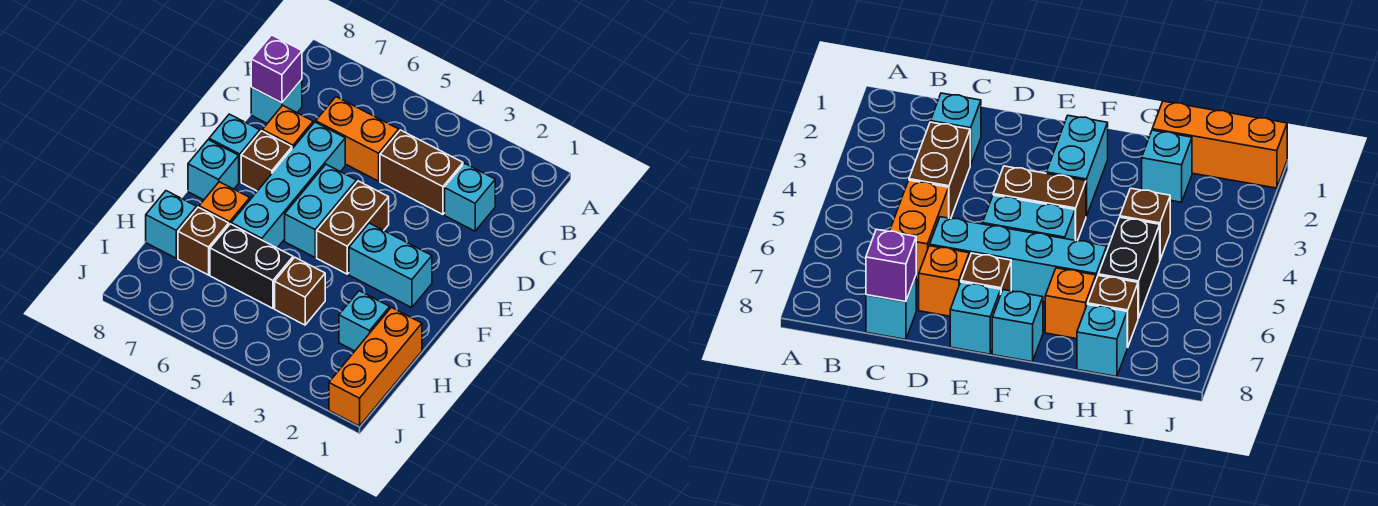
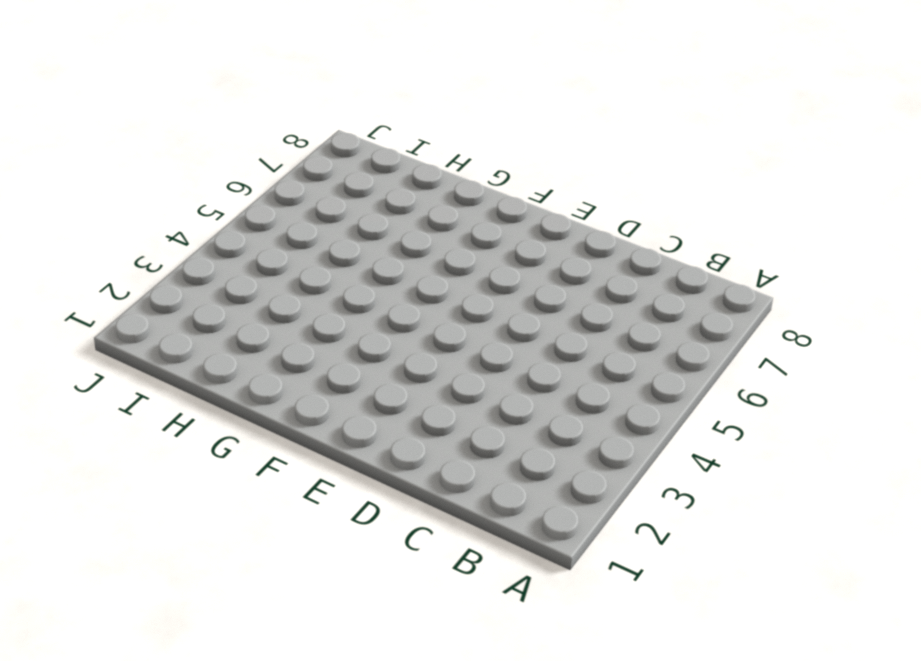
none -> cyan 1x1 brick [445,164,495,231]
none -> brown 1x2 brick [380,130,463,214]
none -> orange 1x2 brick [316,97,399,181]

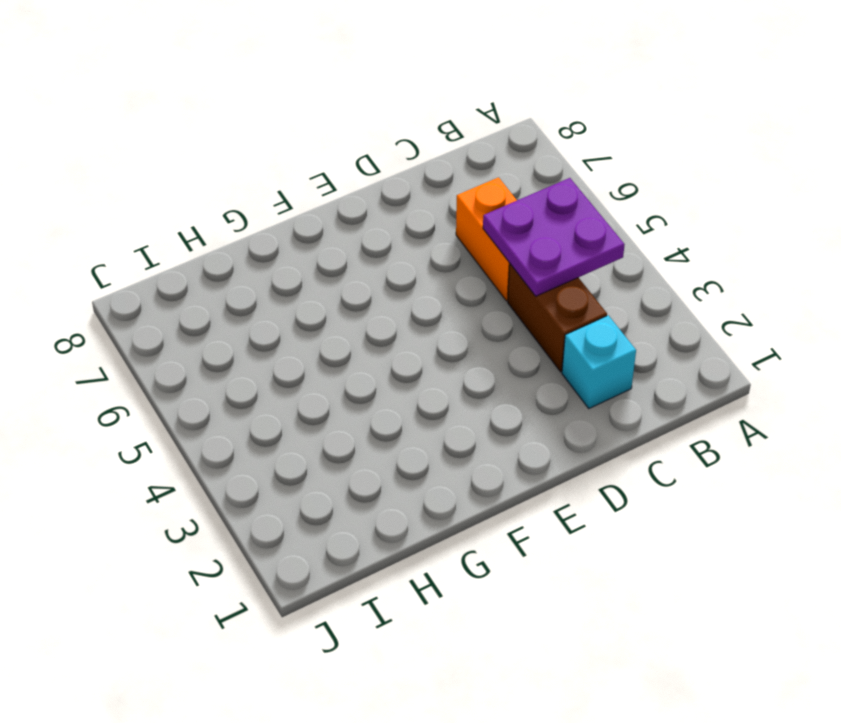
purple 2x2 plate [483,178,625,296] -> none
none -> cyan 1x1 brick [251,80,302,123]
none -> cyan 1x4 brick [231,122,345,248]
none -> orange 1x1 brick [262,105,313,149]

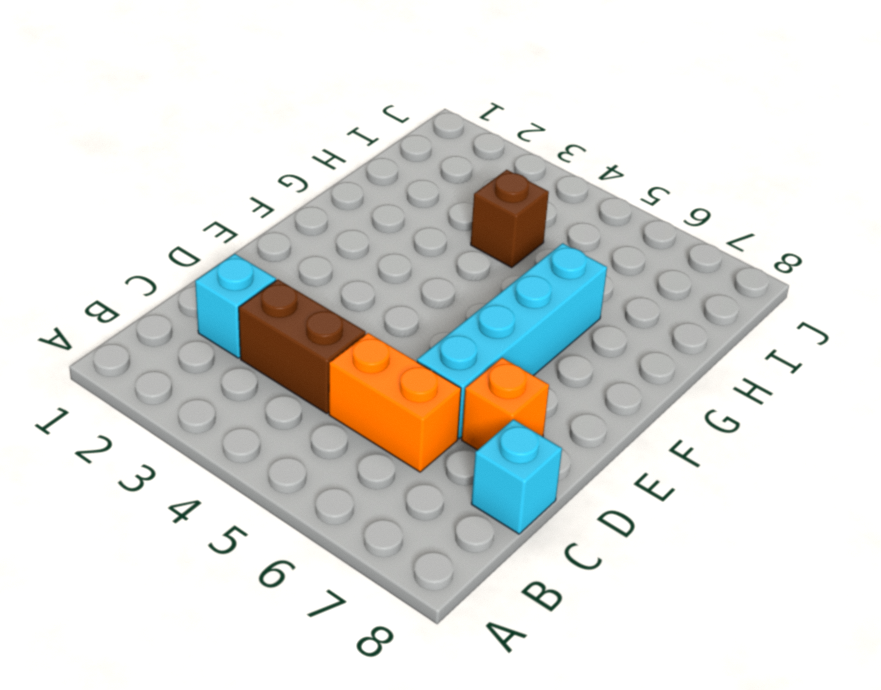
none -> brown 1x2 brick [317,181,389,274]
none -> cyan 1x2 brick [285,164,356,257]
none -> brown 1x1 brick [241,131,292,191]

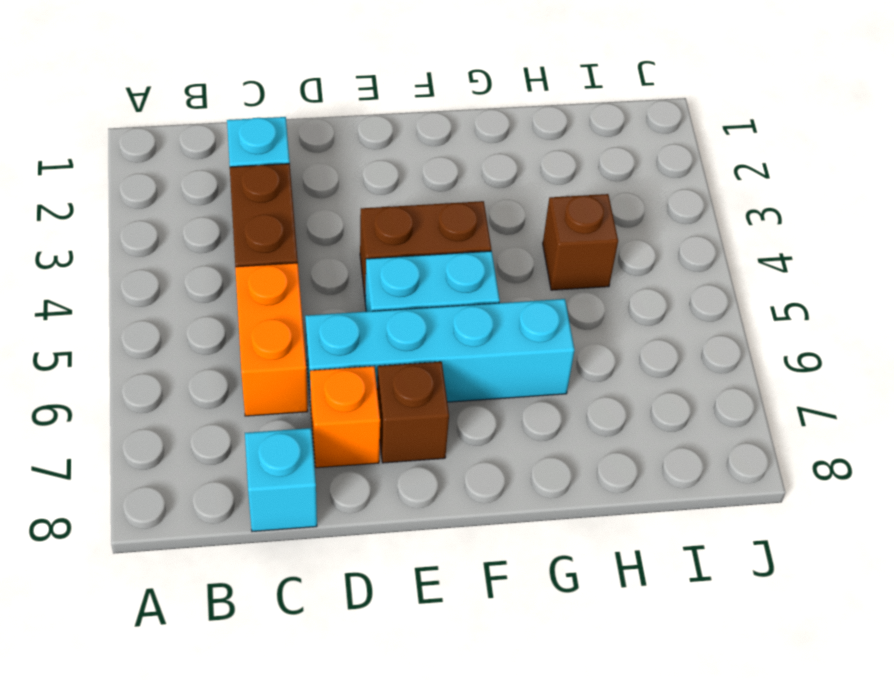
none -> cyan 1x1 brick [209,114,260,182]
none -> cyan 1x2 brick [349,223,432,308]
none -> cyan 1x1 brick [188,140,239,200]

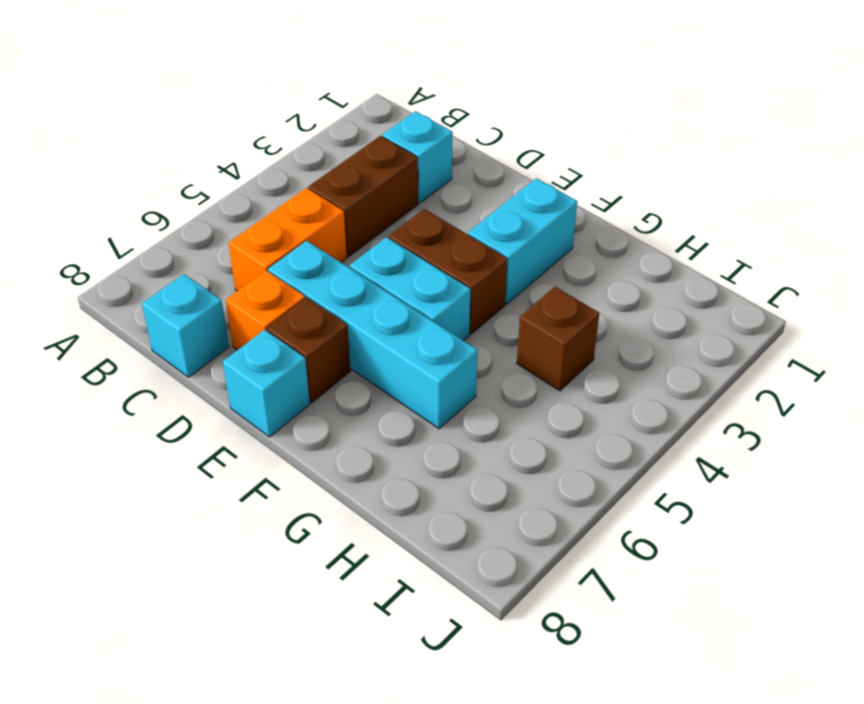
none -> cyan 1x1 brick [188,140,239,200]
none -> orange 1x1 brick [199,182,250,225]
none -> orange 1x3 brick [329,307,422,426]

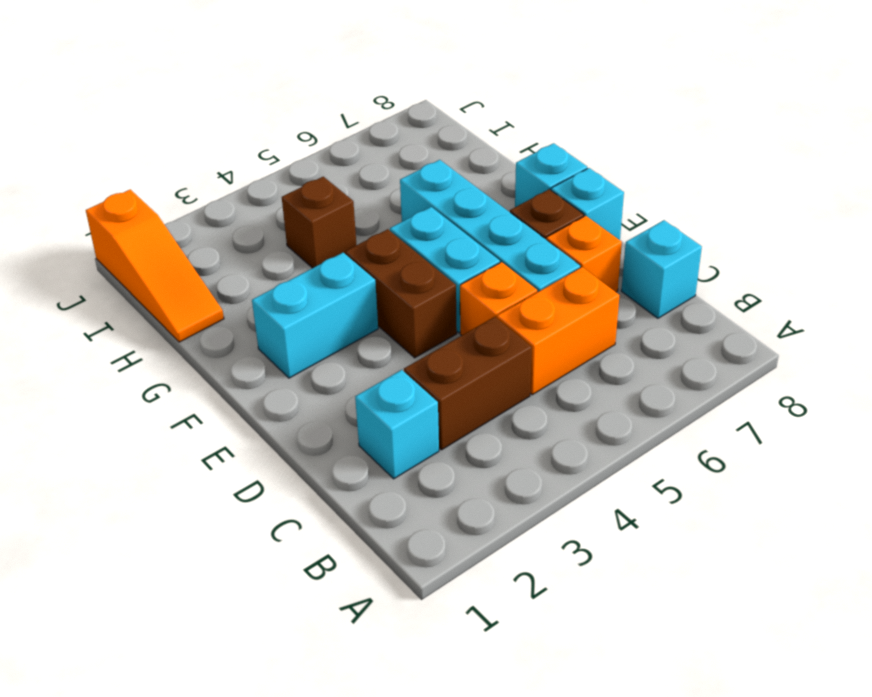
orange 1x1 brick [460,262,537,335] -> orange 1x1 brick moved to [199,182,250,225]
orange 1x3 slope [86,189,224,342] -> orange 1x3 brick [329,307,422,426]
none -> cyan 1x1 brick [339,291,390,351]
none -> black 1x2 brick [210,224,293,308]
none -> brown 1x1 brick [178,207,229,275]

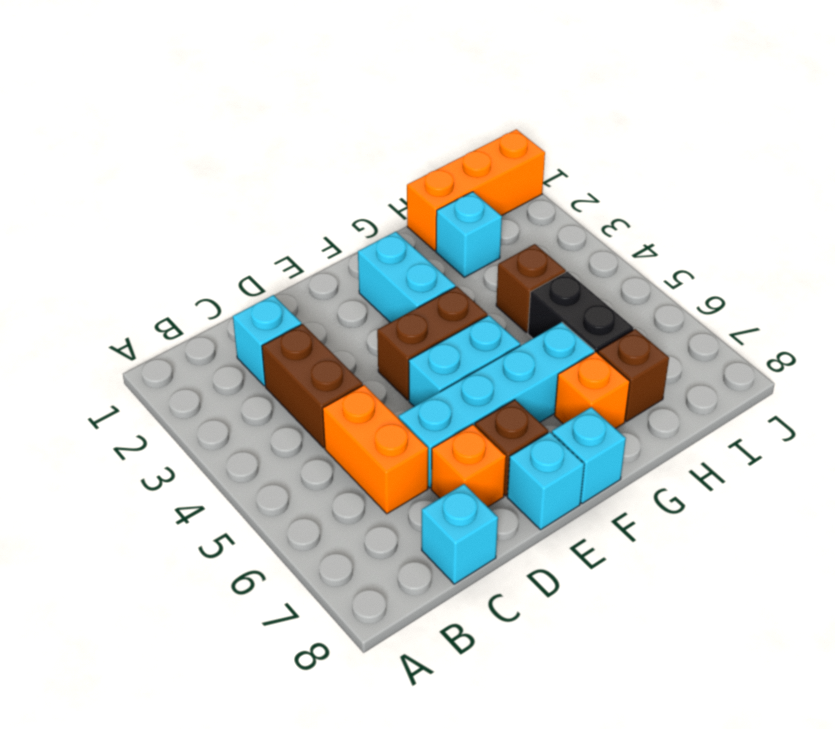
none -> cyan 1x1 brick [146,191,197,258]
none -> purple 1x1 brick [251,35,302,103]

